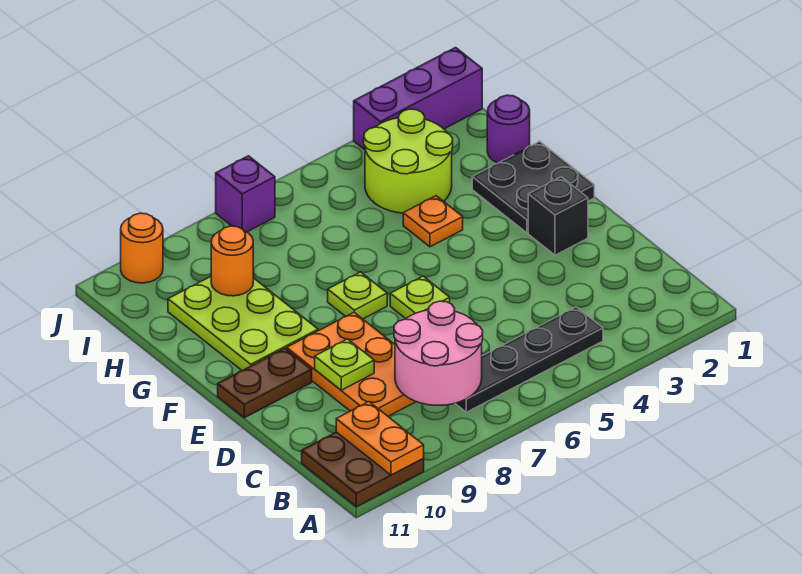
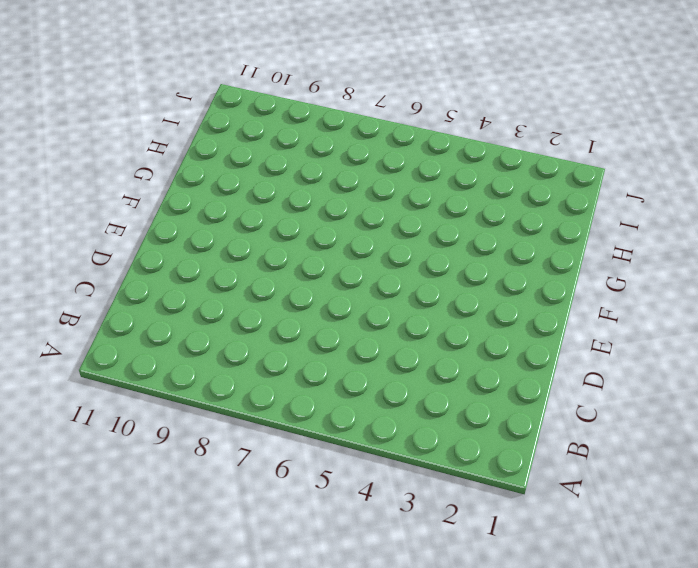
none -> brown 2x2 plate [302,432,424,507]
none -> black 1x4 plate [455,307,603,412]
none -> orange 2x3 plate [287,313,416,416]

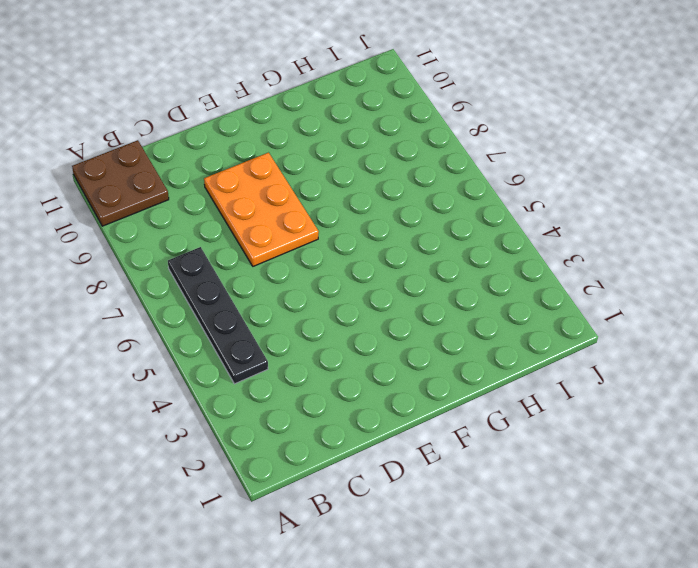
orange 2x3 plate [204,153,319,266] -> orange 2x3 plate turned to [287,313,416,416]
none -> black 1x1 brick [528,177,588,255]
none -> lime 1x1 plate [390,276,450,319]
none -> brown 1x2 plate [218,349,312,418]

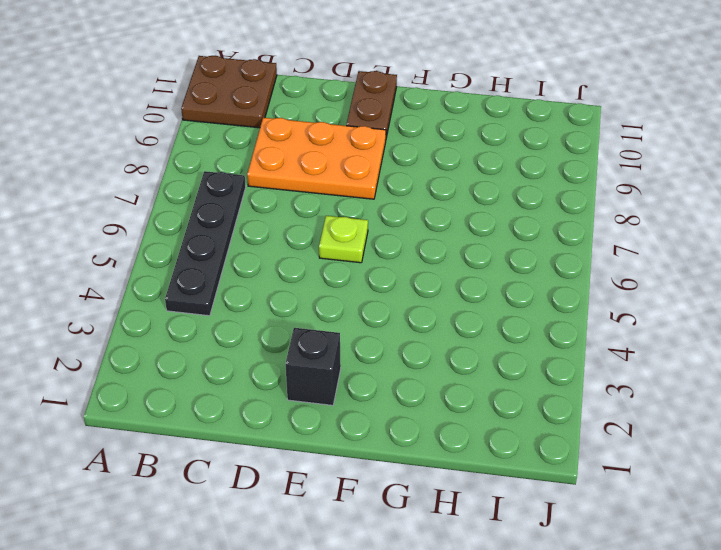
none -> black 2x2 plate [472,141,594,233]
none -> lime 1x1 plate [328,272,387,319]
none -> lime 2x3 plate [168,277,319,371]

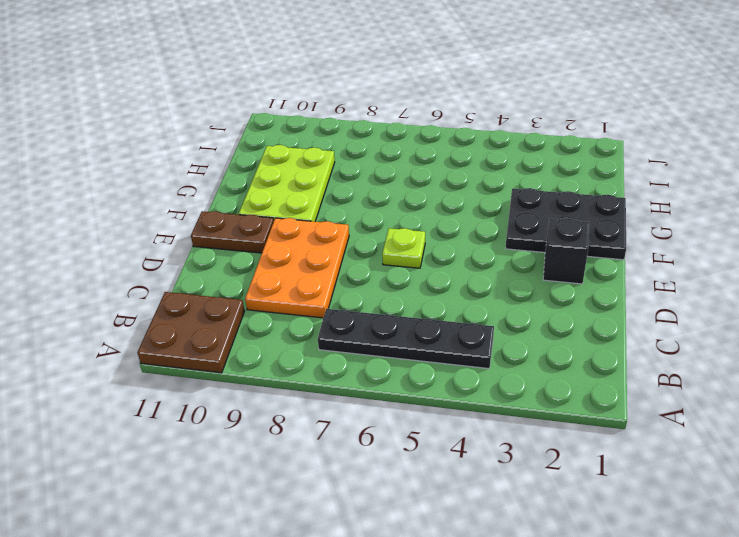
black 2x3 plate [506,188,626,260] -> black 2x2 plate [472,141,594,233]
none -> lime 1x1 plate [328,272,387,319]
none -> orange 1x1 plate [403,196,463,247]
none -> purple 1x1 round brick [487,95,530,163]

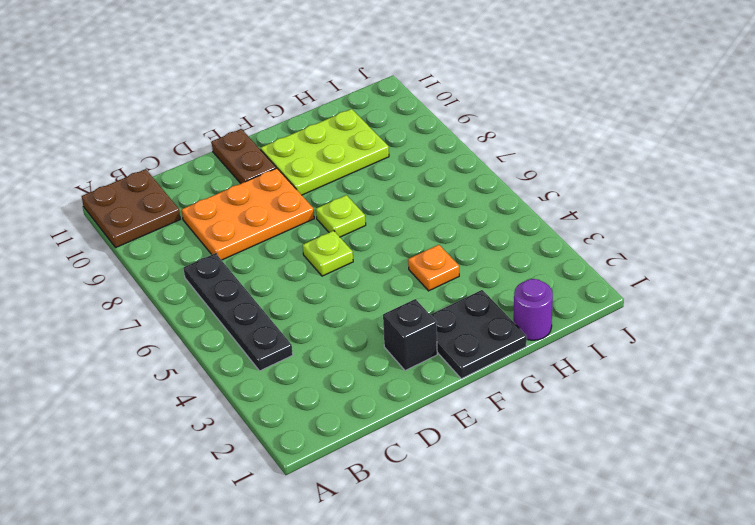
none -> lime 2x2 round brick [364,109,453,213]
none -> purple 1x3 brick [354,48,482,150]
none -> purple 1x1 brick [216,156,275,232]

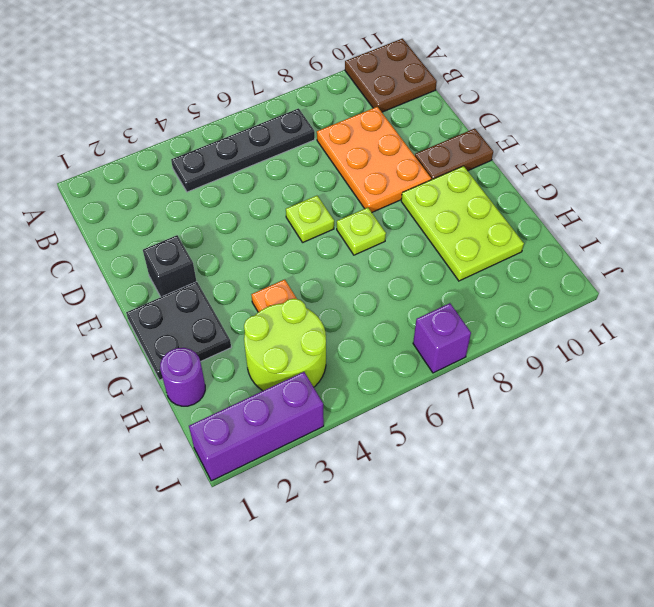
none -> orange 1x1 round brick [121,213,163,283]
none -> orange 1x2 plate [336,402,424,475]
none -> pink 2x2 round brick [394,301,483,405]

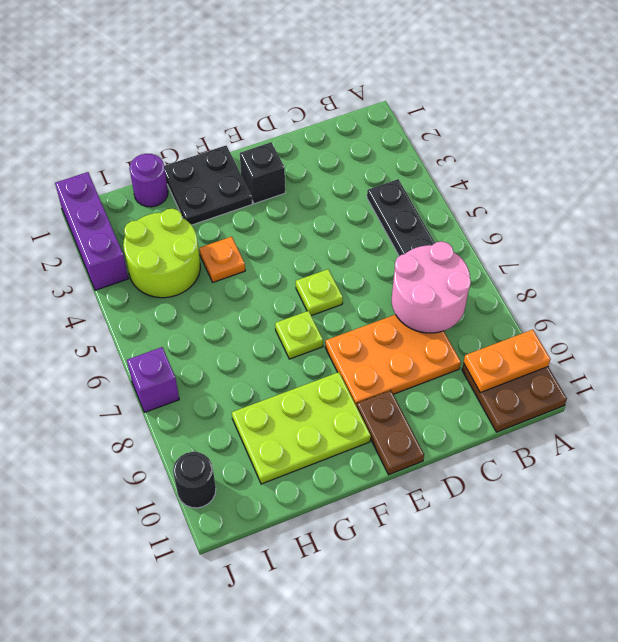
black 1x1 round brick [173,452,216,508] -> orange 1x1 round brick [121,213,163,283]
none -> lime 1x1 plate [315,339,374,390]
none -> orange 1x1 round brick [211,226,253,296]

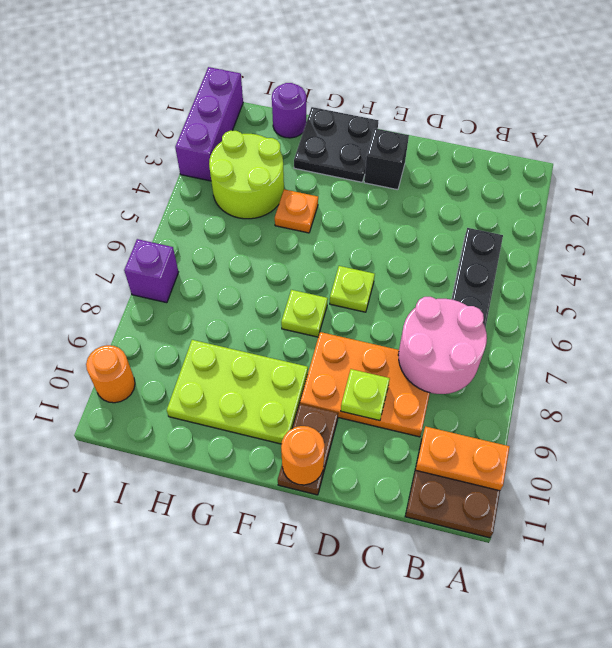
orange 1x1 round brick [281,426,325,485] -> orange 1x1 round brick moved to [211,226,253,296]

